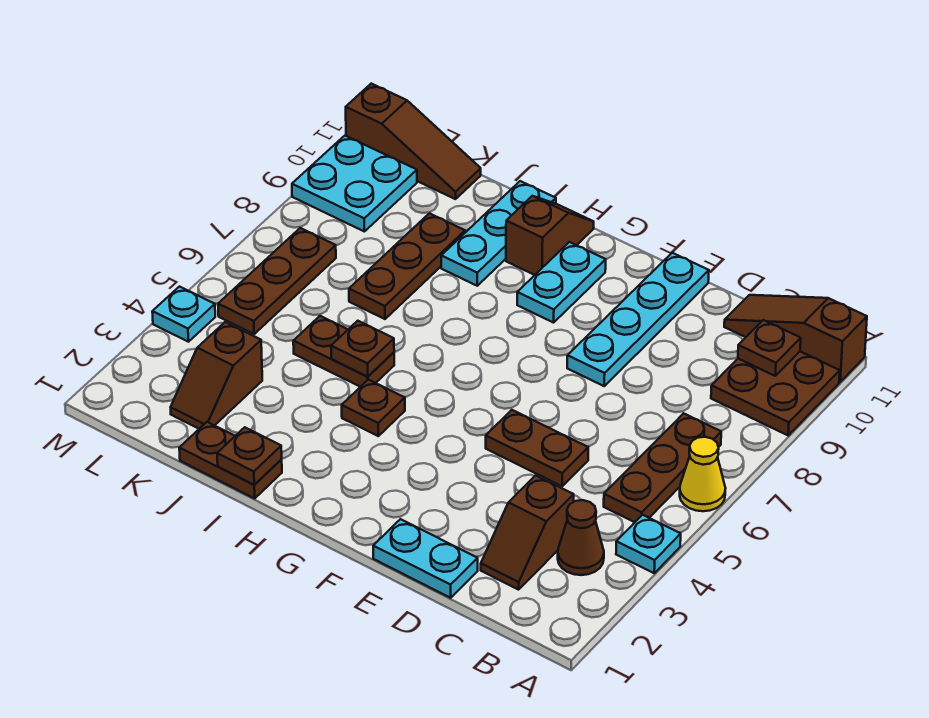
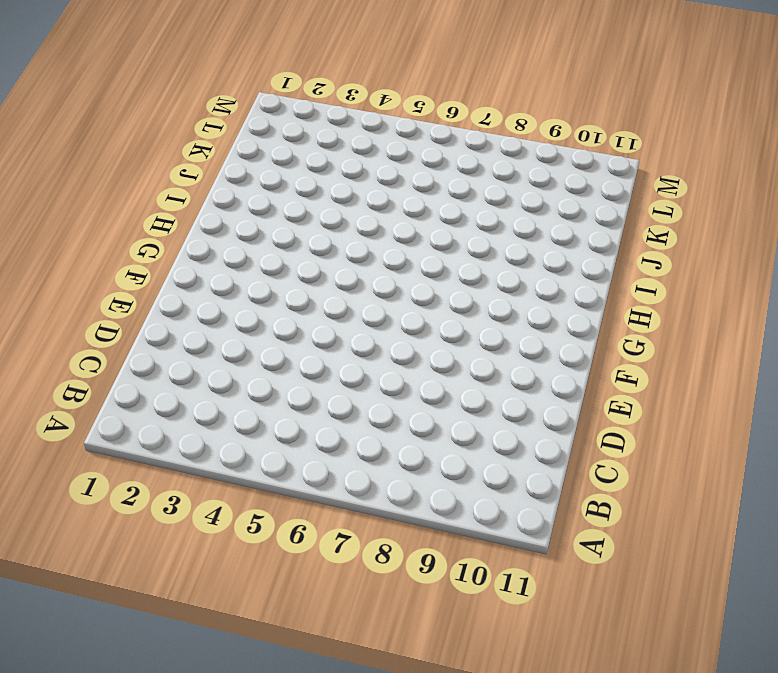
none -> cyan 1x1 plate [616,515,681,573]
none -> yellow 1x1 cone [680,437,726,511]
none -> brown 2x2 plate [711,352,840,435]

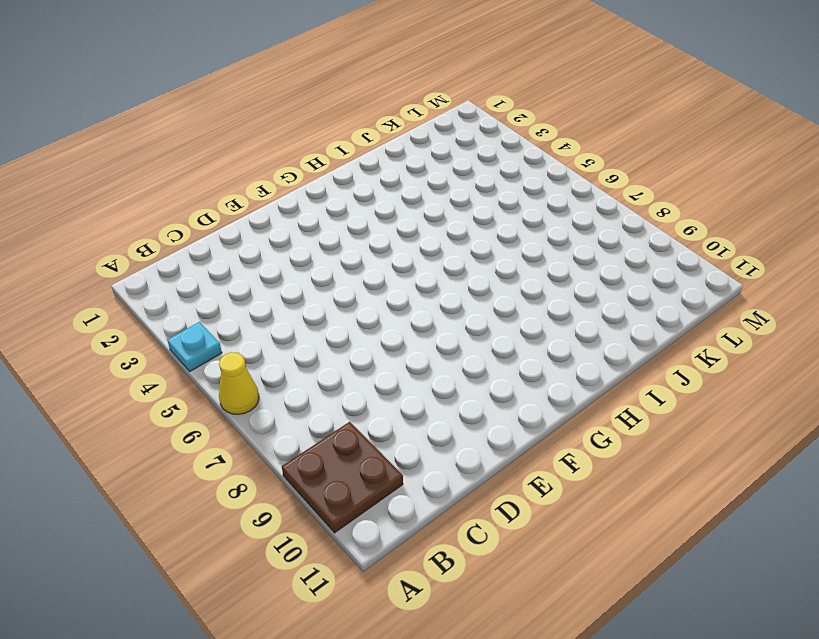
none -> brown 1x3 slope [724,295,867,382]
none -> brown 1x1 cone [558,500,604,575]
none -> brown 1x3 plate [604,413,721,522]

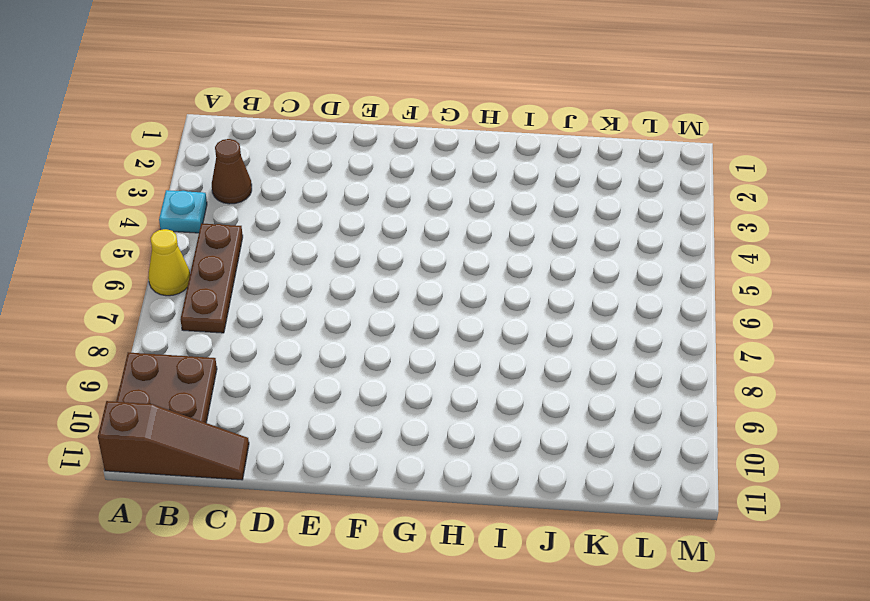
none -> brown 1x2 slope [481,475,574,590]
none -> cyan 1x2 plate [373,519,478,598]
none -> brown 1x2 plate [486,410,588,486]

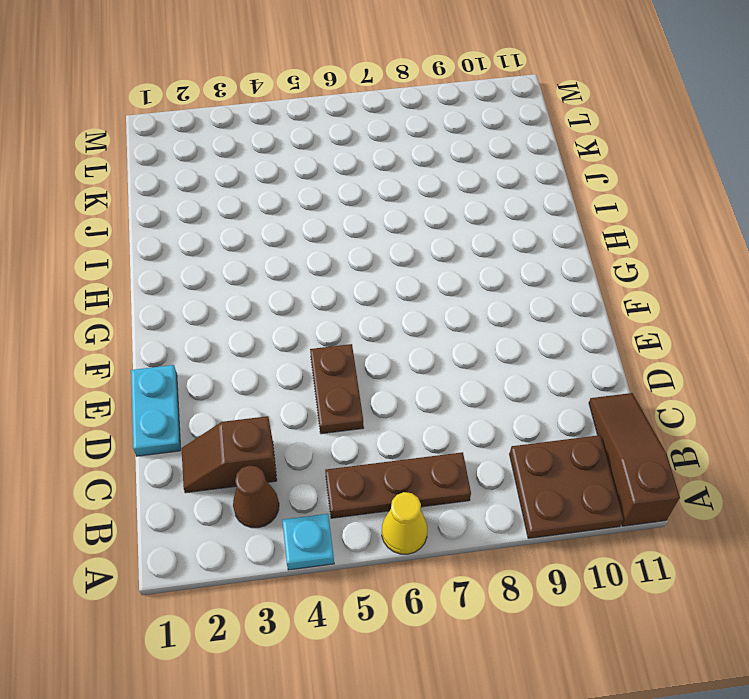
none -> cyan 1x4 plate [567,253,709,386]
none -> cyan 1x2 plate [517,242,606,323]
none -> brown 1x1 plate [342,380,405,436]

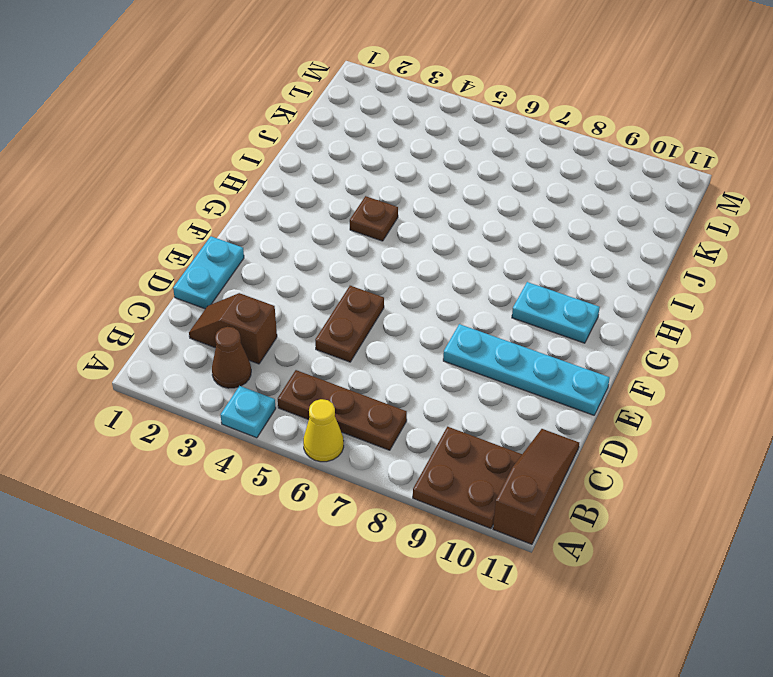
none -> brown 1x2 slope [506,196,594,275]
none -> brown 1x2 plate [179,422,282,498]
none -> brown 1x2 plate [293,316,394,387]

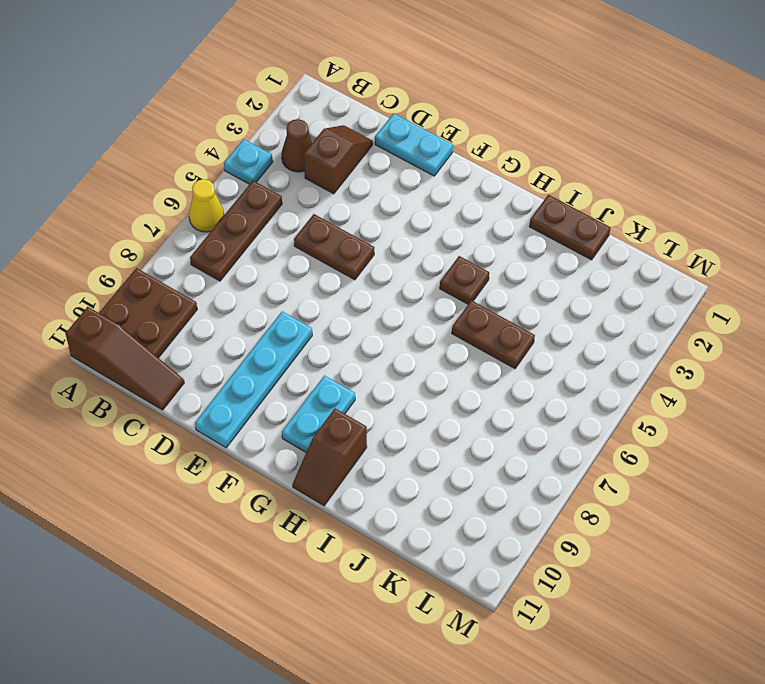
none -> cyan 1x3 plate [441,181,556,286]
none -> brown 1x3 plate [349,213,465,319]
none -> brown 1x2 slope [171,322,262,429]

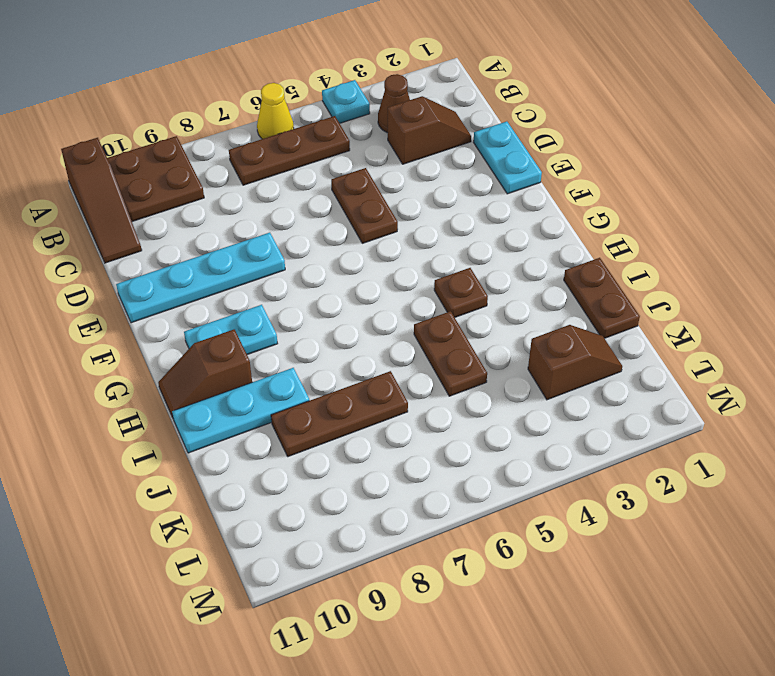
none -> brown 1x3 slope [346,84,481,199]
none -> brown 1x3 plate [218,228,336,334]
none -> cyan 2x2 plate [292,136,417,232]

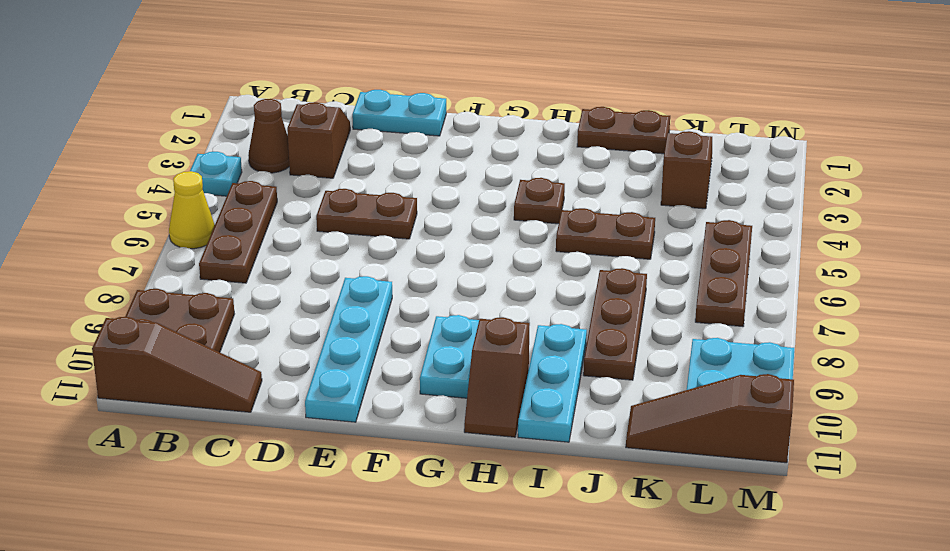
none -> cyan 1x1 plate [152,287,215,342]
none -> brown 1x1 plate [738,320,801,376]
none -> brown 1x1 plate [217,427,282,485]

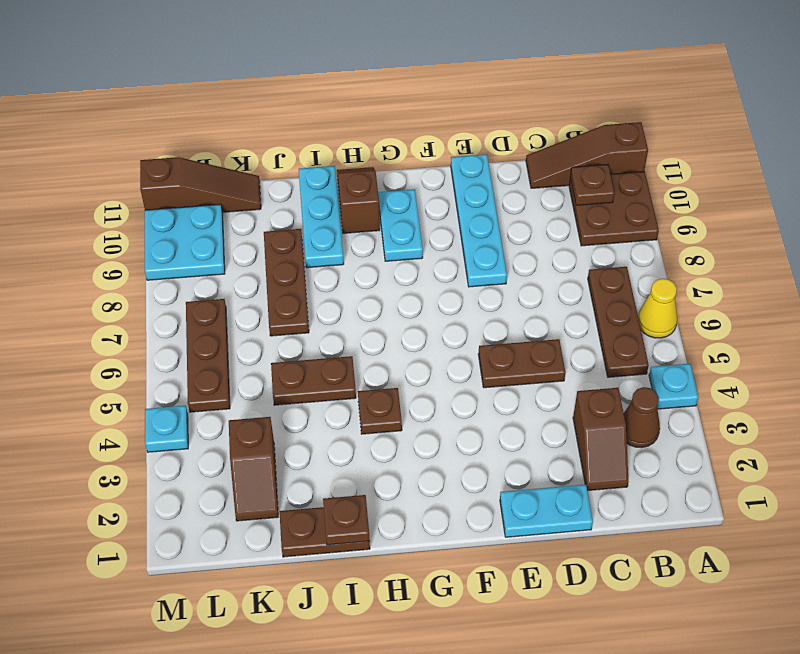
none -> brown 1x1 plate [331,321,394,377]

